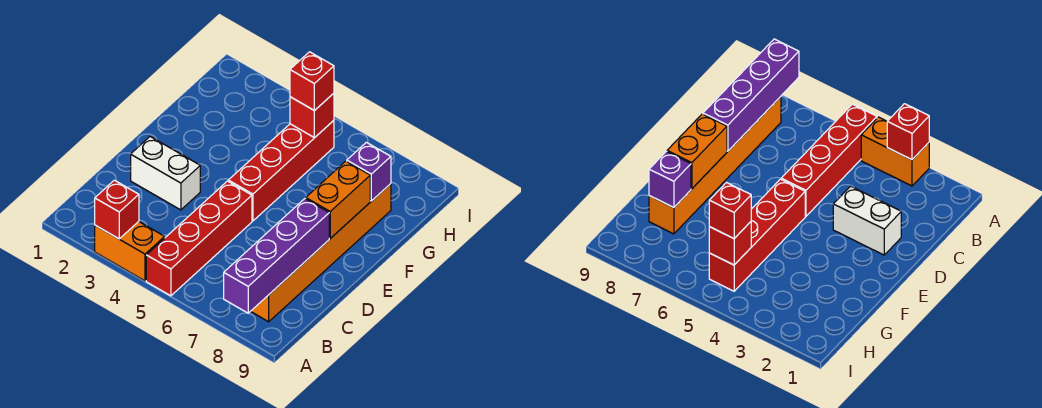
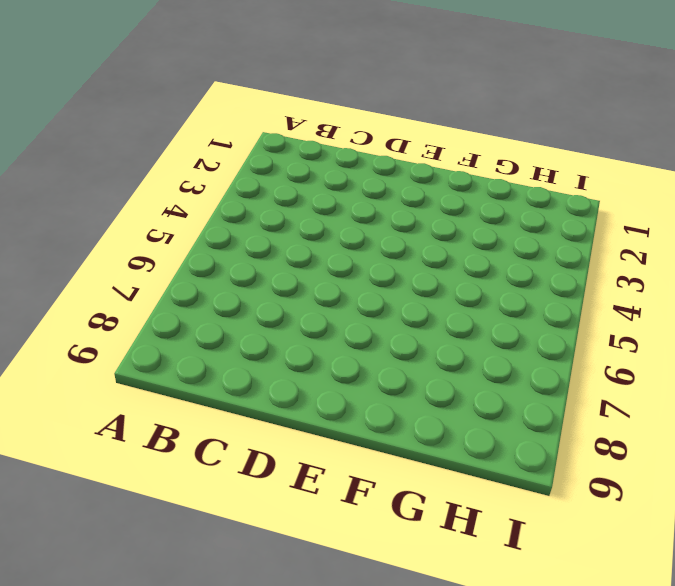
none -> orange 1x2 brick [95,222,165,281]
none -> red 1x4 brick [146,181,252,296]

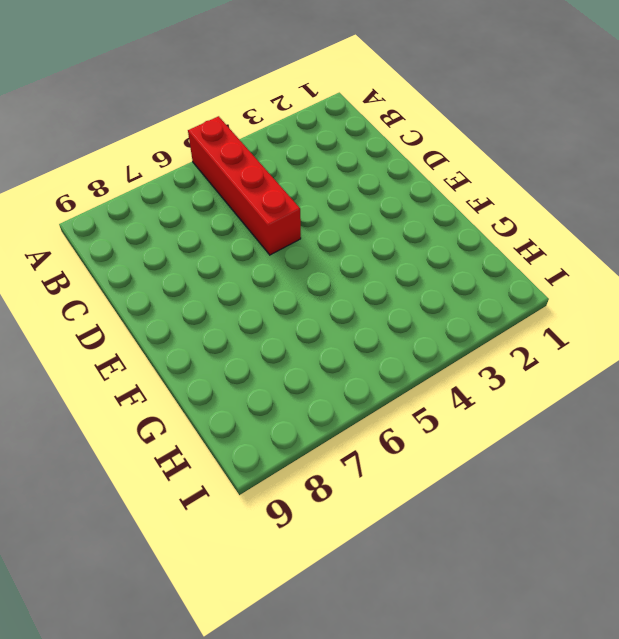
none -> orange 1x2 brick [95,222,165,281]
none -> orange 1x6 brick [251,184,391,322]

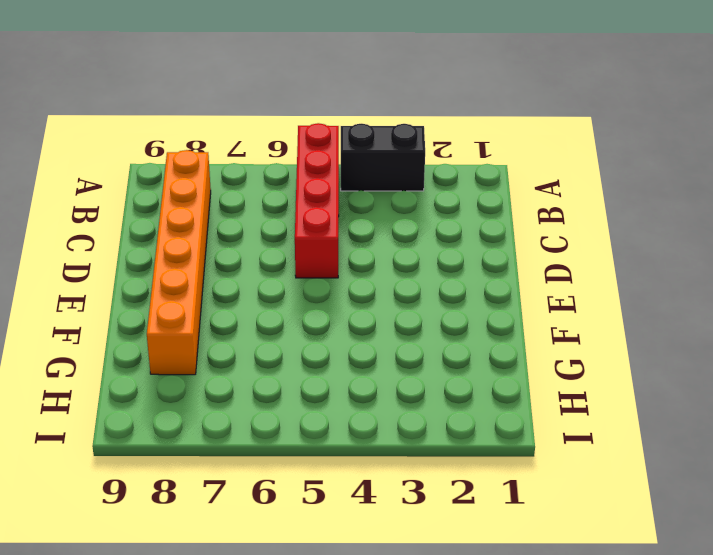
black 1x2 brick [341,124,425,191] -> orange 1x2 brick [95,222,165,281]
none -> white 1x2 brick [131,137,200,210]
none -> red 1x4 brick [228,121,334,221]

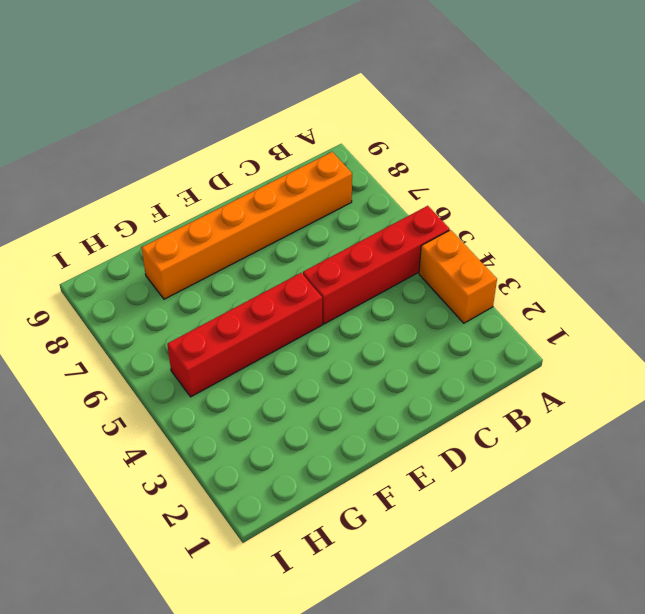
none -> white 1x2 brick [131,137,200,210]
none -> red 1x1 brick [95,180,139,239]

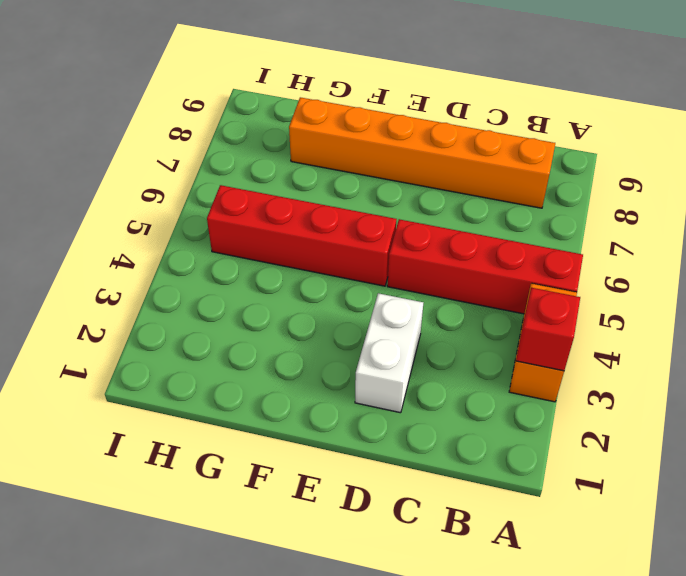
none -> purple 1x4 brick [224,199,329,313]
none -> orange 1x2 brick [306,161,370,238]

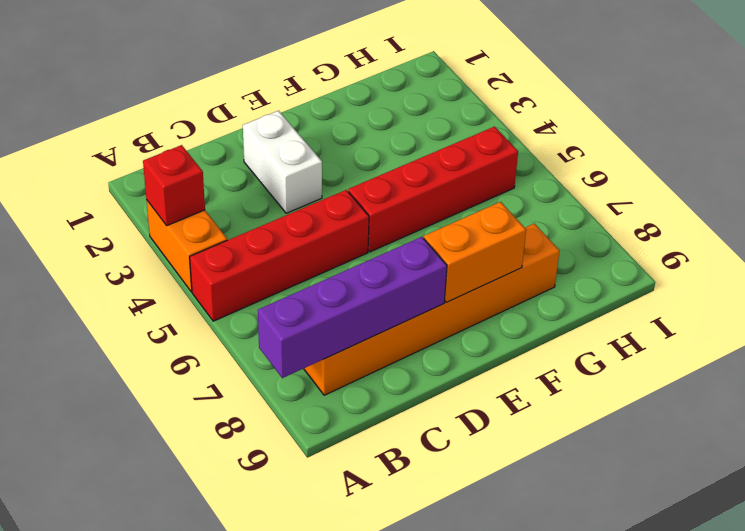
none -> purple 1x1 brick [347,142,391,201]
none -> red 1x1 brick [290,93,334,138]

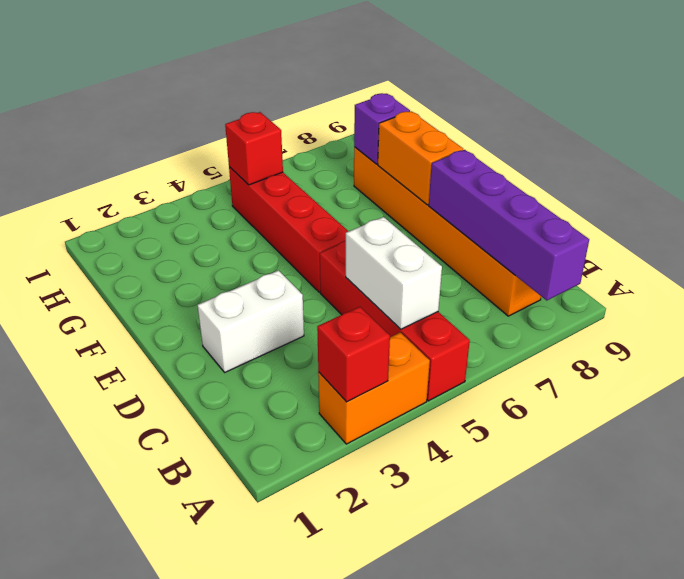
white 1x2 brick [346,217,442,329] -> none
none -> red 1x1 brick [290,52,334,111]

